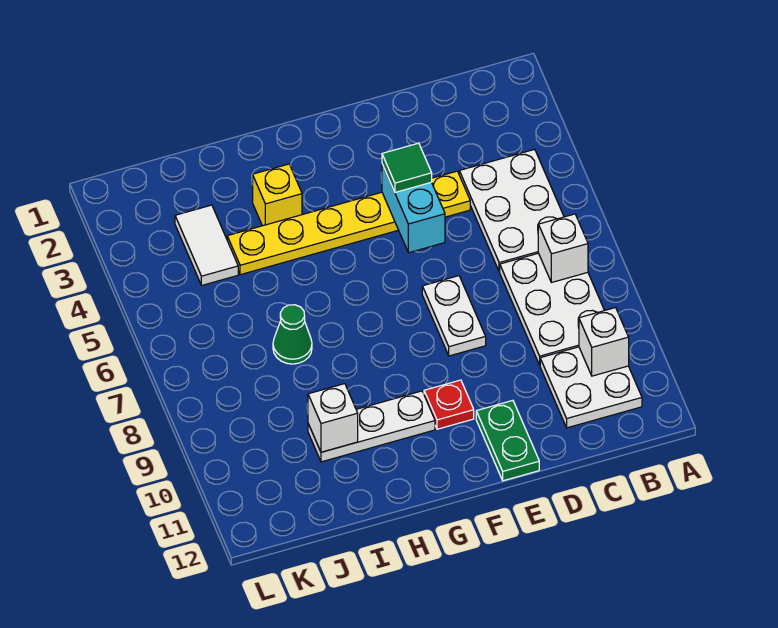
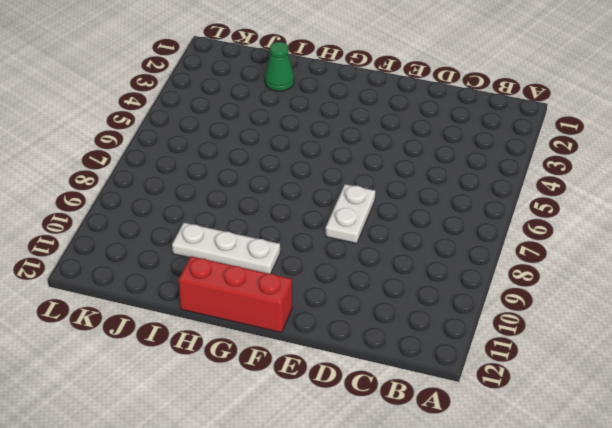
red 1x3 brick [179,256,292,333] -> none
green 1x1 cone [265,42,294,91] -> green 1x1 cone moved to [273,305,312,364]
none -> white 2x3 plate [459,149,564,272]
none -> white 2x3 plate [500,253,604,365]
none -> white 2x2 plate [540,347,642,428]

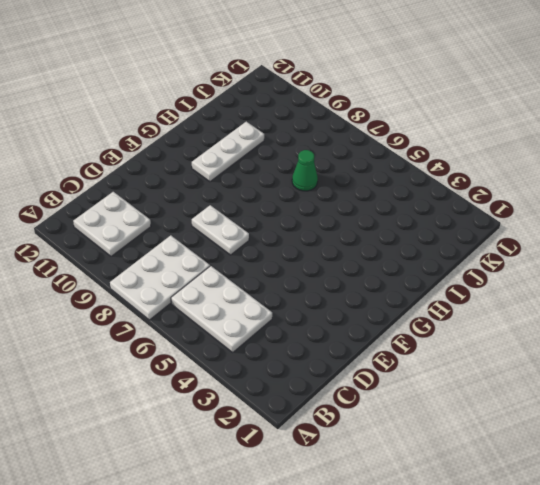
white 2x3 plate [110,235,210,320] -> white 2x3 plate turned to [500,253,604,365]
none -> yellow 1x6 plate [227,171,470,275]
none -> green 1x2 plate [476,401,539,481]
none -> red 1x1 plate [424,380,474,429]

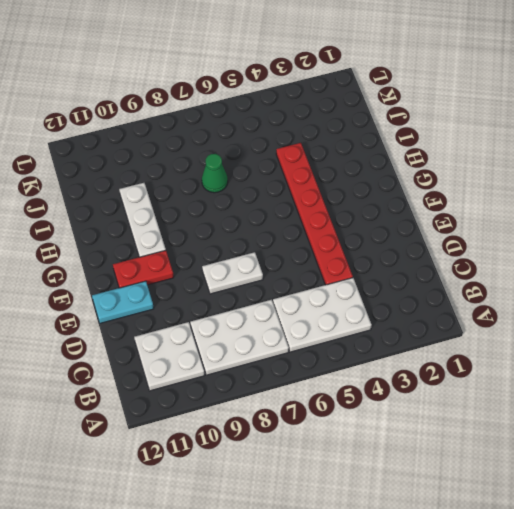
red 1x6 plate [276,143,353,285] -> yellow 1x6 plate [227,171,470,275]
cyan 1x2 plate [92,281,154,323] -> green 1x2 plate [476,401,539,481]
red 1x2 plate [113,250,174,288] -> red 1x1 plate [424,380,474,429]
none -> yellow 1x1 brick [253,164,302,226]
none -> white 1x2 tile [175,205,238,285]
none -> white 1x1 brick [538,214,588,283]

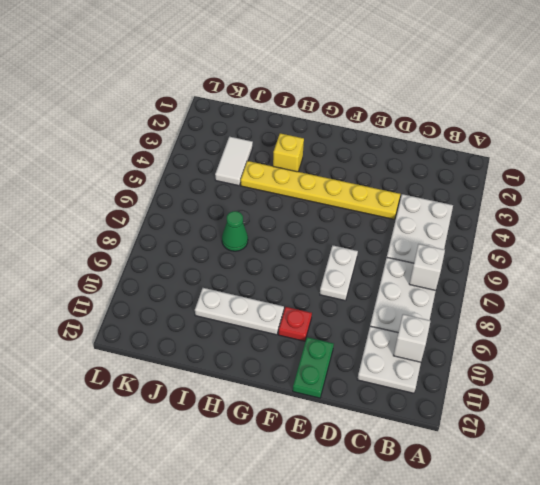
none -> cyan 1x2 brick [382,164,445,253]
none -> white 1x1 brick [308,384,358,452]
none -> green 1x1 tile [382,143,432,192]

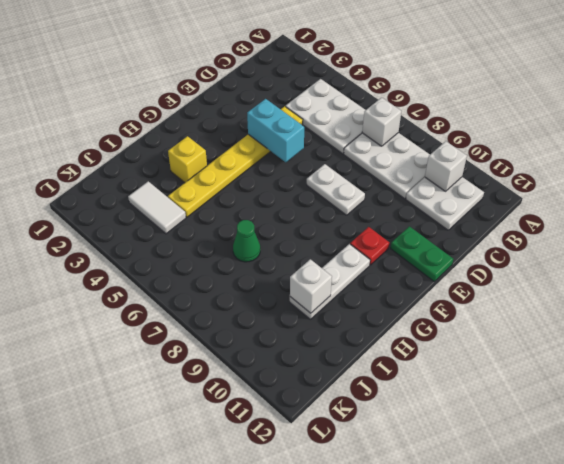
none -> green 1x1 tile [382,143,432,192]

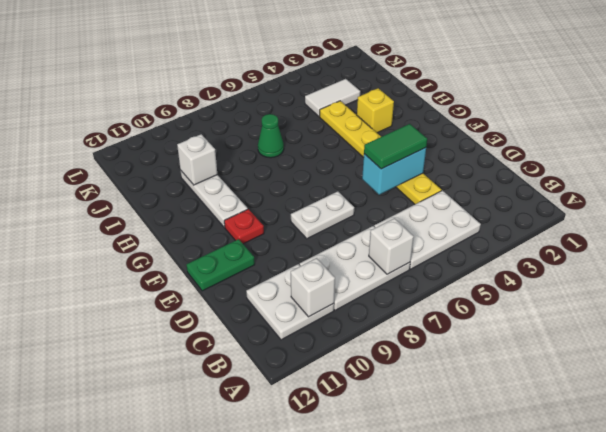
green 1x2 tile [364,124,427,169] -> green 1x1 tile [382,143,432,192]

